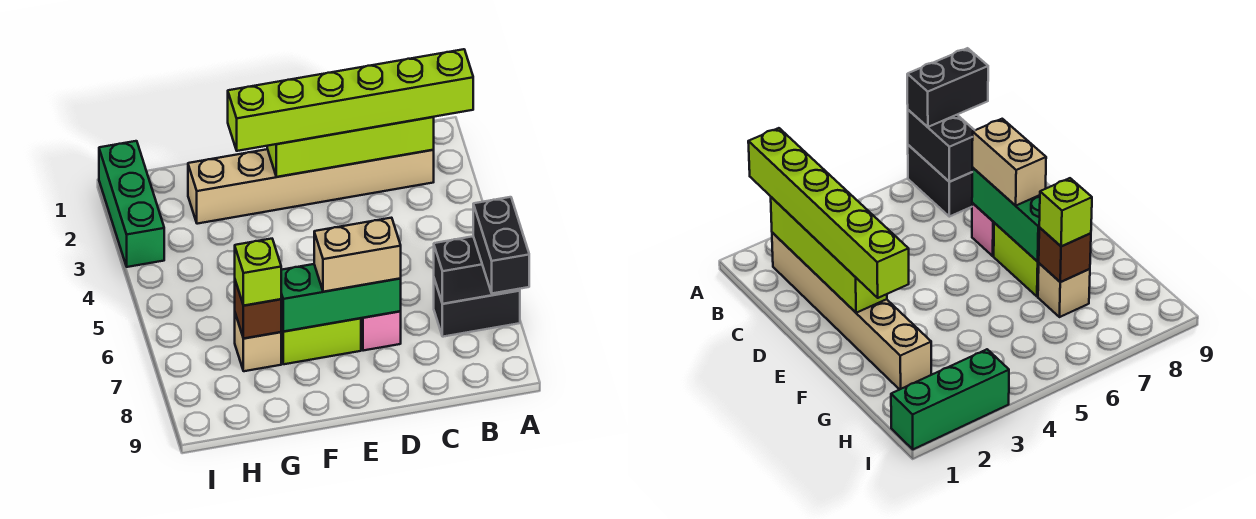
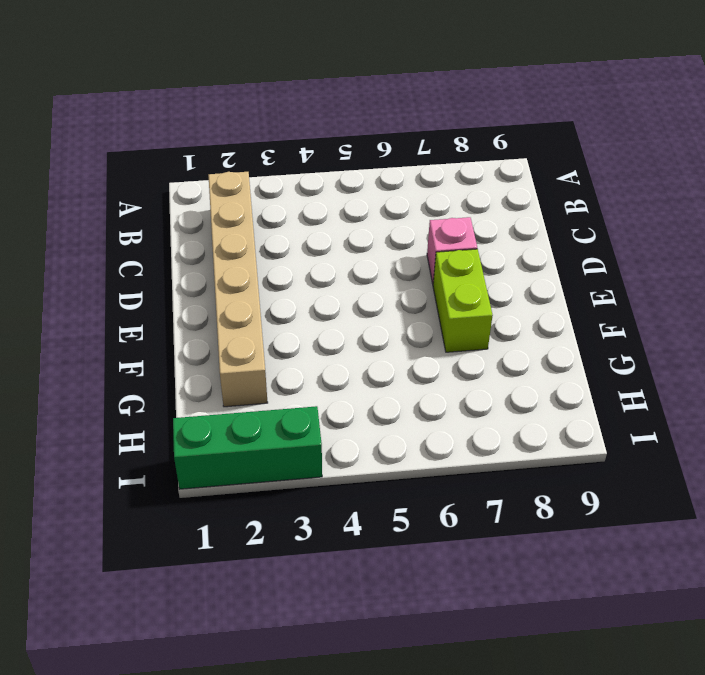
none -> black 1x2 brick [434,279,520,337]
none -> tan 1x1 brick [235,314,281,371]
none -> black 1x2 brick [434,236,520,304]

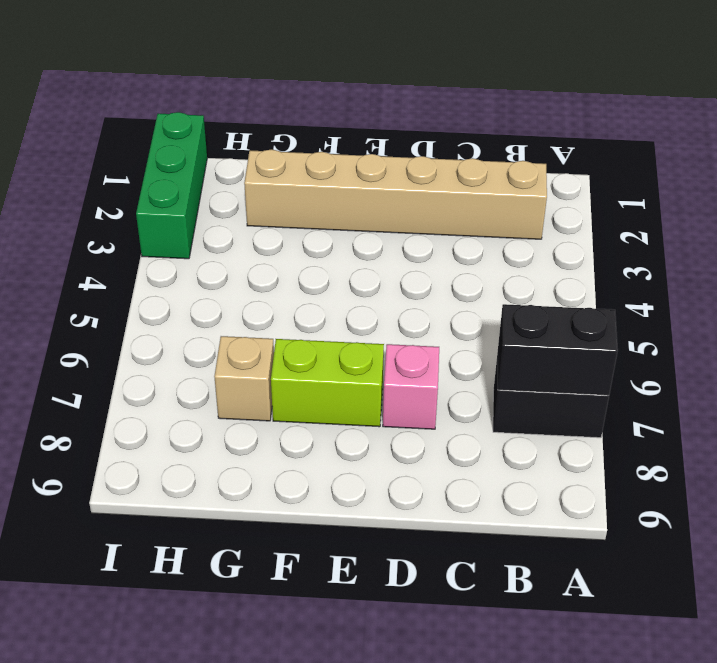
none -> lime 1x4 brick [267,117,434,177]
none -> green 1x3 brick [281,264,401,332]
none -> brown 1x1 brick [235,281,281,339]

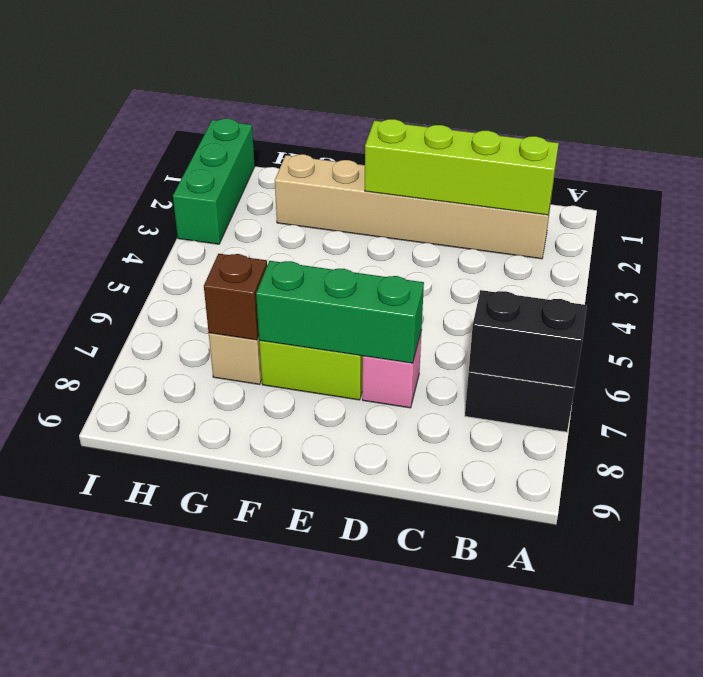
none -> lime 1x6 brick [228,49,473,151]
none -> black 1x2 brick [473,197,529,293]
none -> tan 1x2 brick [314,218,401,292]

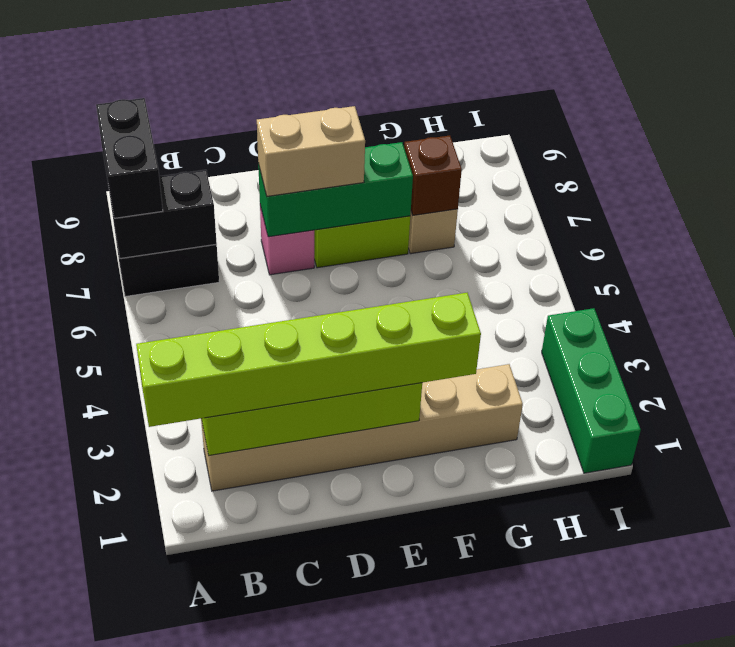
none -> lime 1x1 brick [235,239,281,306]

